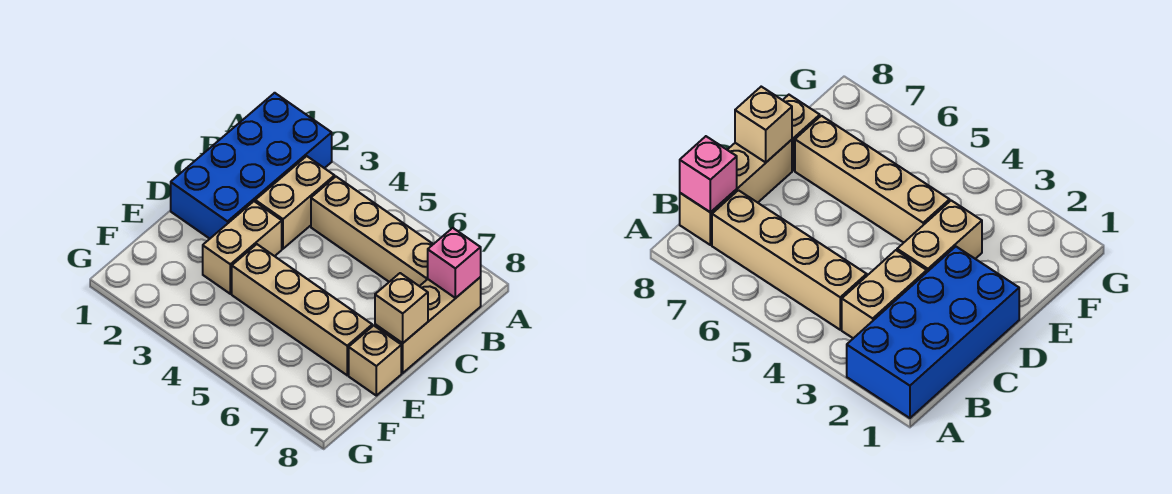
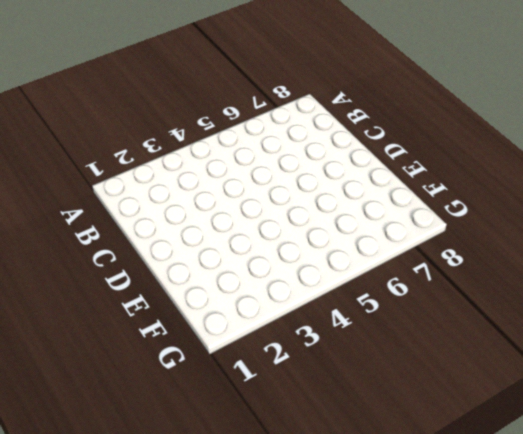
none -> blue 2x4 brick [171,93,332,239]
none -> tan 1x2 brick [255,156,335,249]

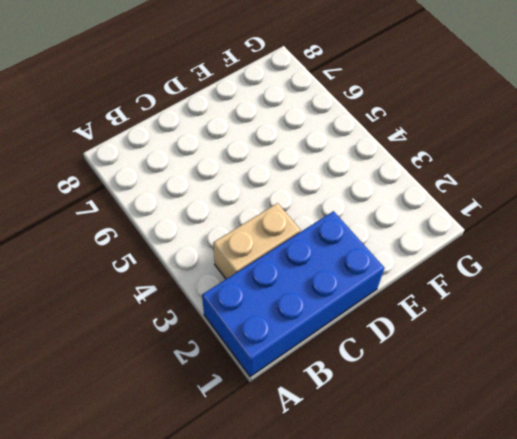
none -> tan 1x4 brick [311,177,433,286]
none -> tan 1x3 brick [375,277,481,373]

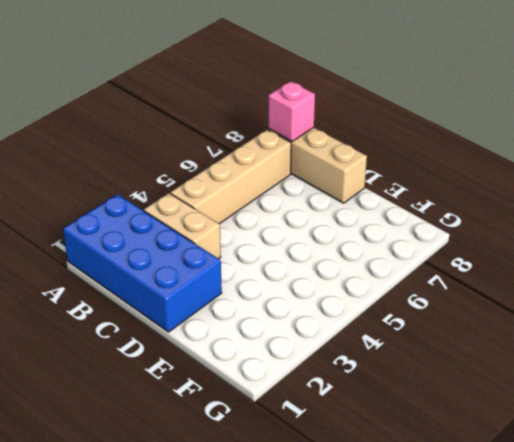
none -> tan 1x2 brick [203,201,282,294]
none -> tan 1x4 brick [232,244,372,375]

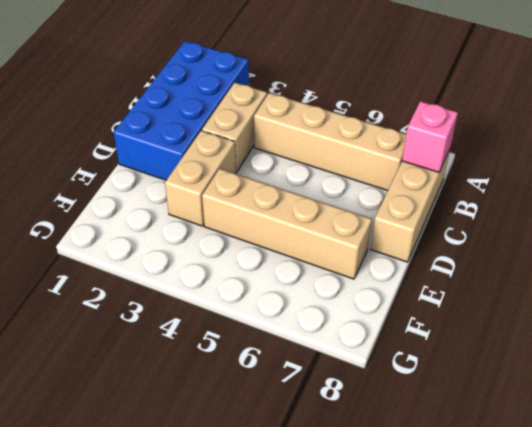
none -> tan 1x1 brick [349,326,401,396]
none -> tan 1x1 brick [375,273,428,343]

